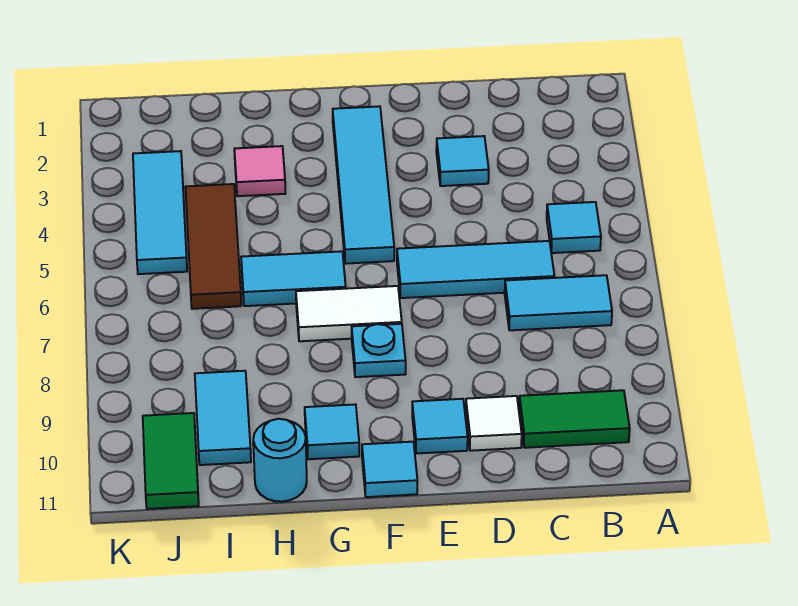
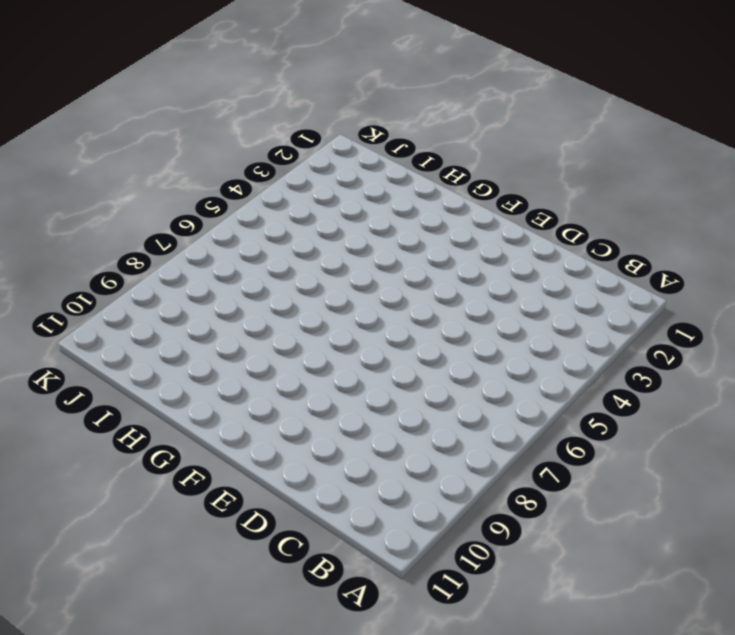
none -> cyan 1x1 tile [547,202,601,253]
none -> cyan 1x2 tile [505,275,612,330]
none -> green 1x2 tile [519,390,630,448]

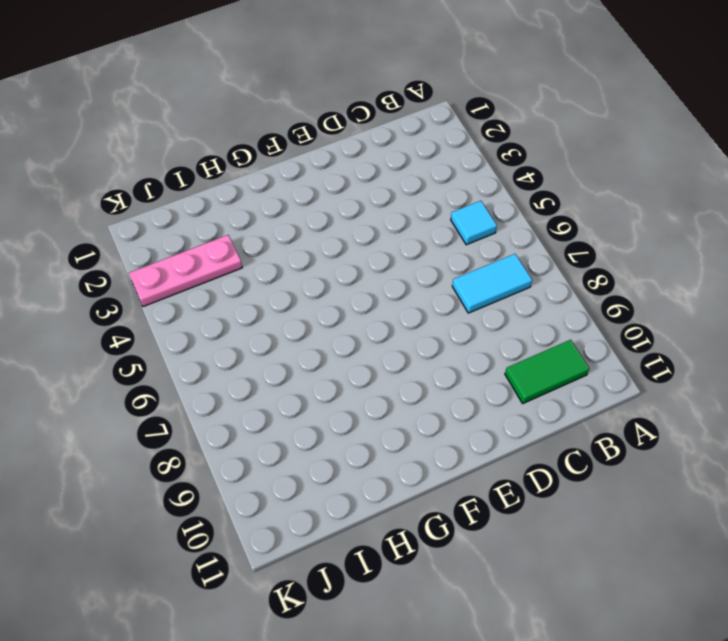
pink 1x3 plate [129,235,242,307] -> cyan 1x3 tile [133,151,187,274]
none -> cyan 1x3 tile [397,241,554,298]
none -> cyan 1x1 tile [436,136,489,186]
none -> white 1x1 tile [466,396,522,451]

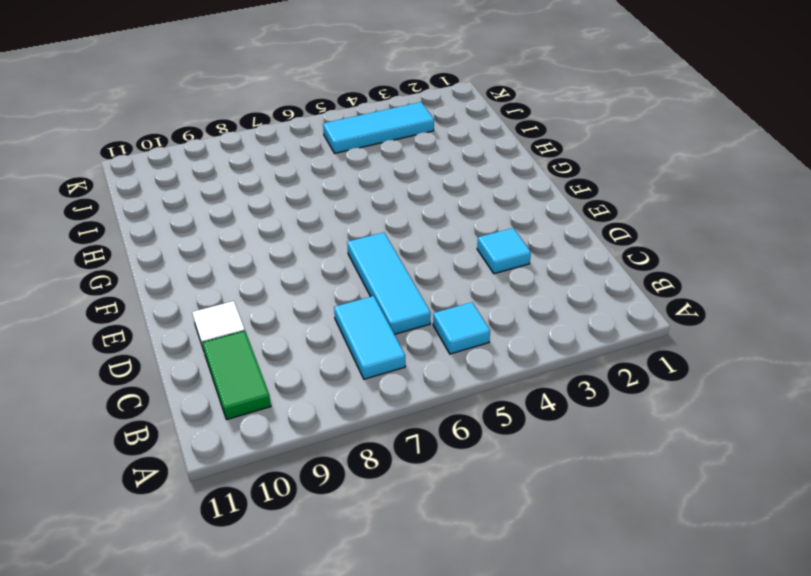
none -> cyan 1x1 tile [412,399,468,454]
none -> cyan 1x4 tile [333,106,394,264]
none -> white 1x2 tile [296,286,402,341]

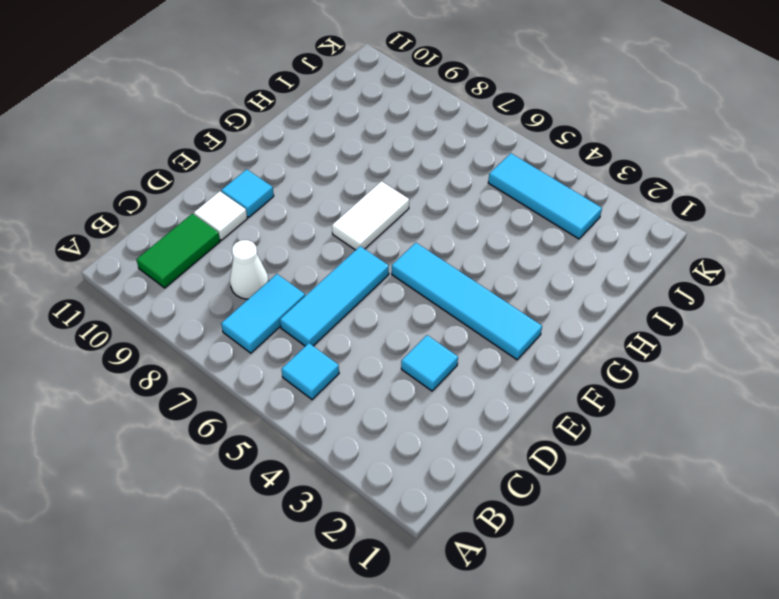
white 1x1 cone [230,240,268,299] -> none
none -> cyan 1x1 plate [352,324,406,377]
none -> cyan 1x1 tile [362,442,417,497]
none -> cyan 1x2 tile [241,251,346,306]

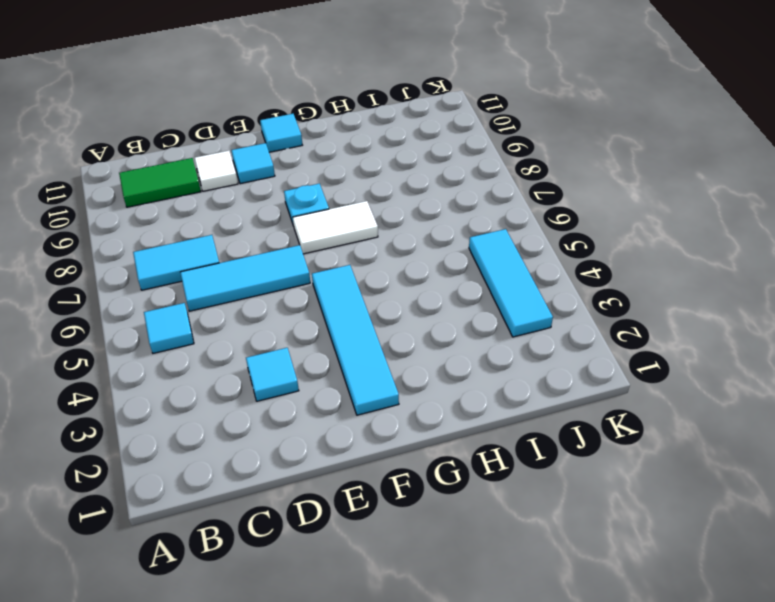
none -> cyan 1x2 tile [241,251,346,306]
none -> cyan 1x1 tile [305,404,359,459]
none -> pink 1x1 tile [234,146,285,196]

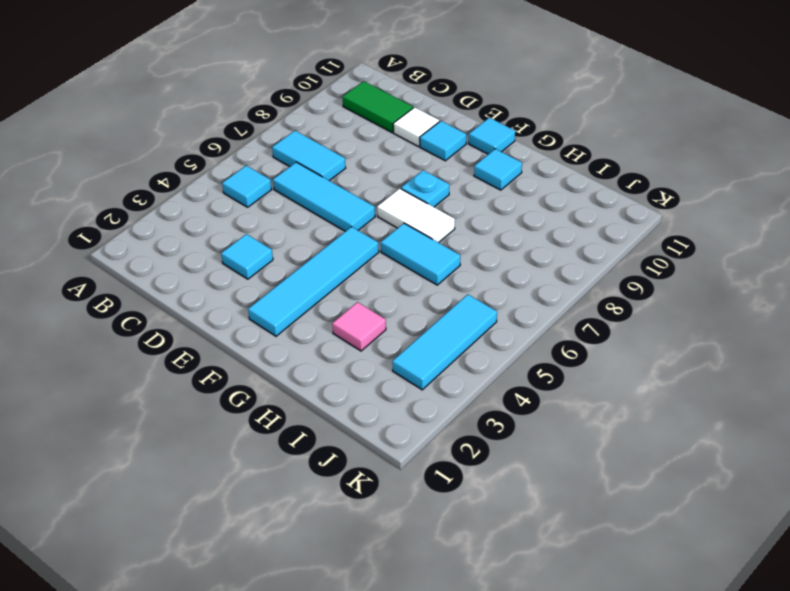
none -> cyan 1x1 round brick [253,419,307,502]
none -> brown 1x3 tile [185,184,241,309]
none -> cyan 1x2 tile [195,371,251,465]

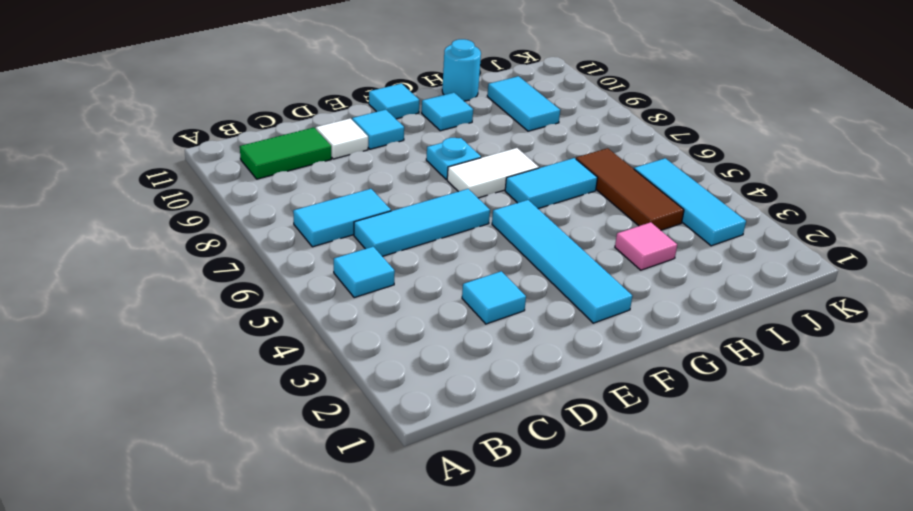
none -> green 1x2 tile [143,413,199,509]

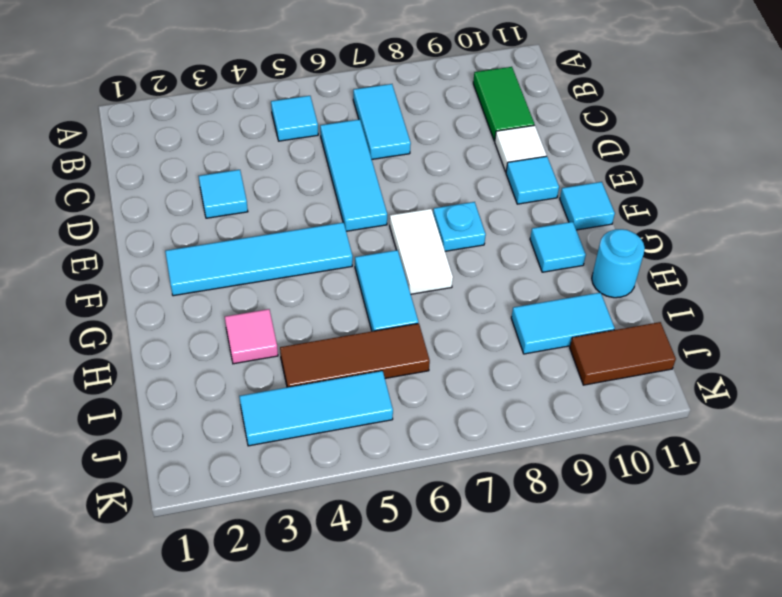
brown 1x2 tile [570,322,676,385] -> green 1x2 tile [143,413,199,509]

